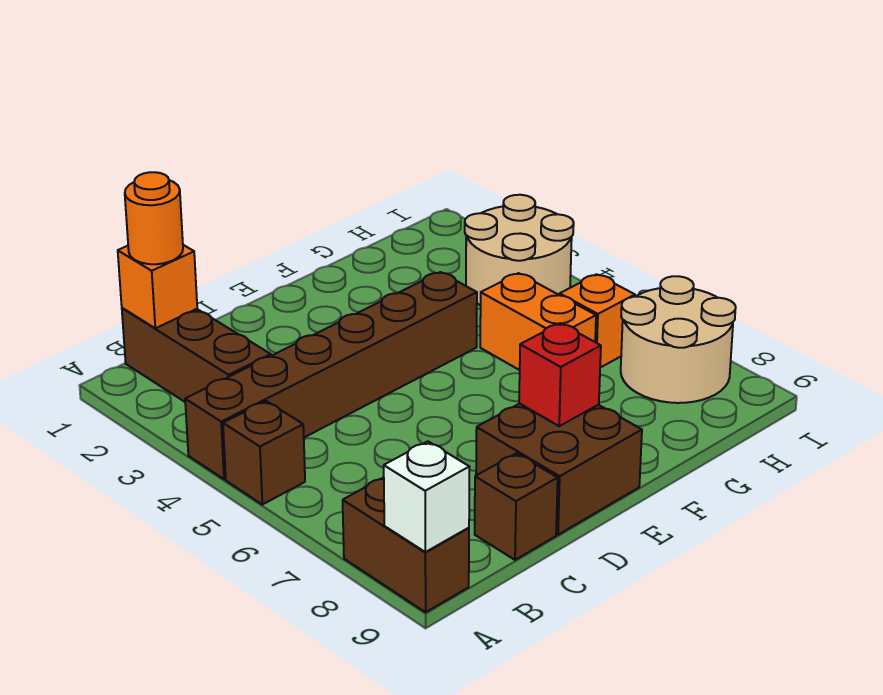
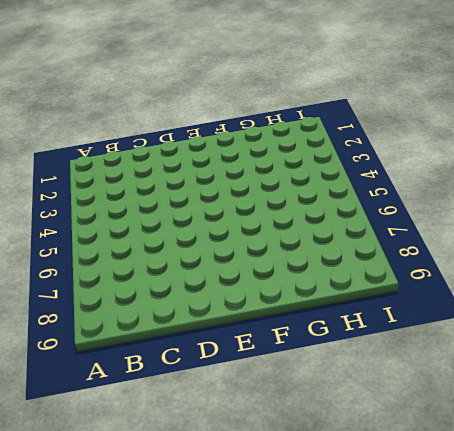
none -> brown 1x6 brick [185,272,477,479]
none -> brown 1x1 brick [223,401,305,504]
none -> brown 1x2 brick [343,477,469,612]

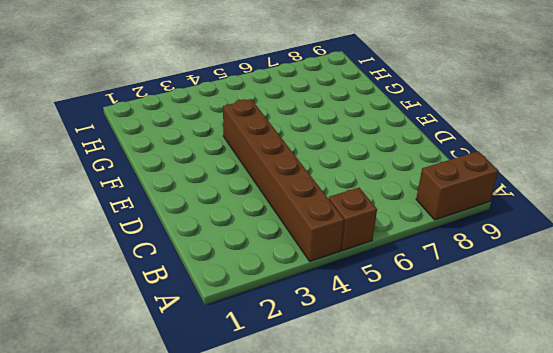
none -> brown 1x3 brick [122,308,271,402]
none -> brown 1x1 brick [475,453,558,560]
none -> brown 2x2 brick [476,404,642,535]

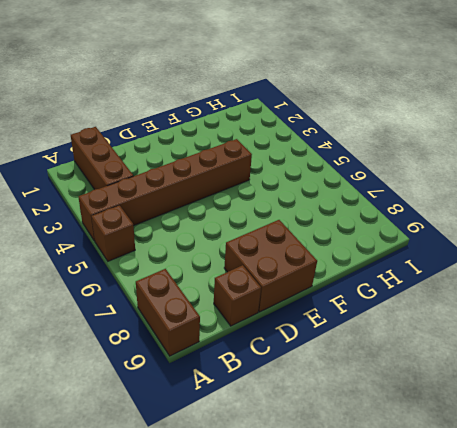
none -> orange 1x2 brick [480,273,596,370]
none -> tan 2x2 round brick [465,195,574,306]
none -> orange 1x1 brick [560,274,635,368]

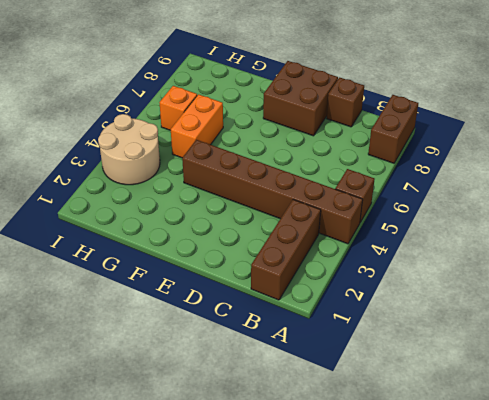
none -> tan 2x2 round brick [621,276,736,403]
none -> white 1x1 brick [384,441,469,552]
none -> orange 1x1 brick [118,245,197,328]

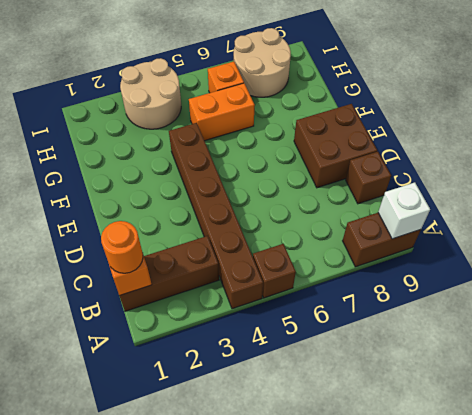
none -> red 1x1 brick [519,323,601,426]

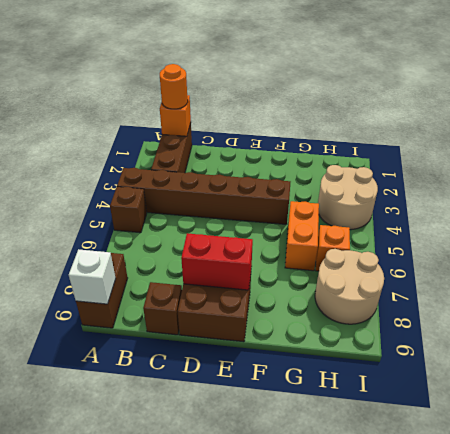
red 1x2 brick [181,233,253,290] -> red 1x1 brick [519,323,601,426]

